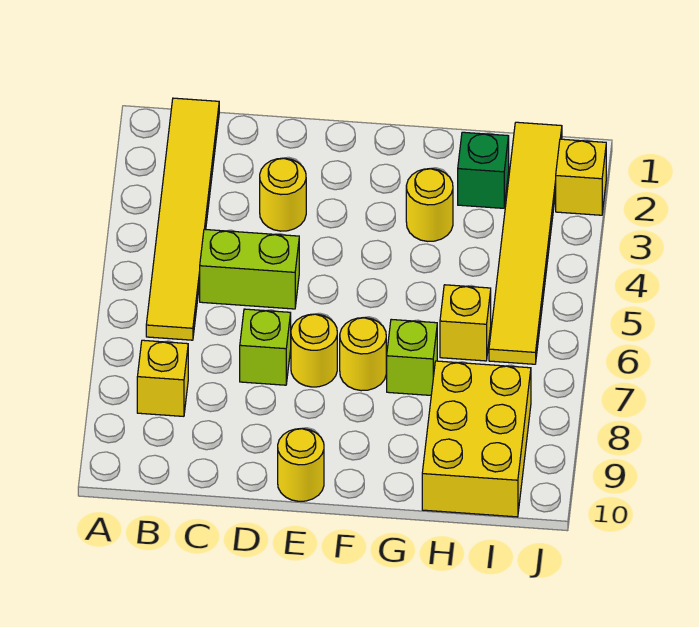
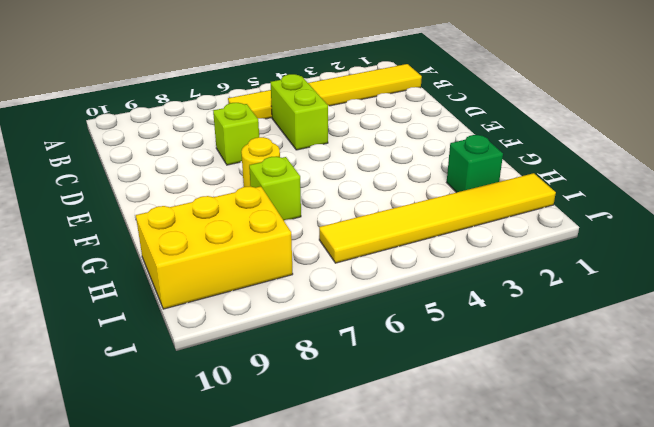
none -> yellow 1x1 brick [137,340,188,416]
none -> yellow 1x1 round brick [260,158,306,231]
none -> yellow 1x1 round brick [291,314,337,387]

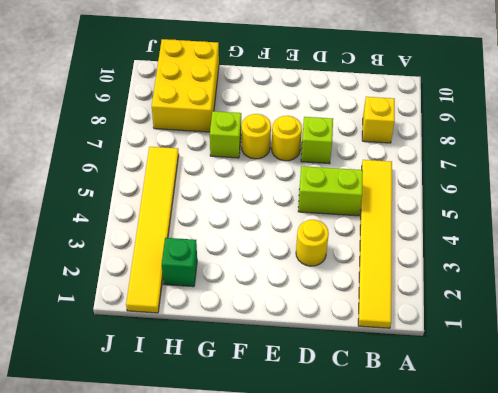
none -> yellow 1x1 round brick [278,429,324,501]
none -> yellow 1x1 round brick [406,169,453,241]
none -> yellow 1x1 brick [440,285,491,361]

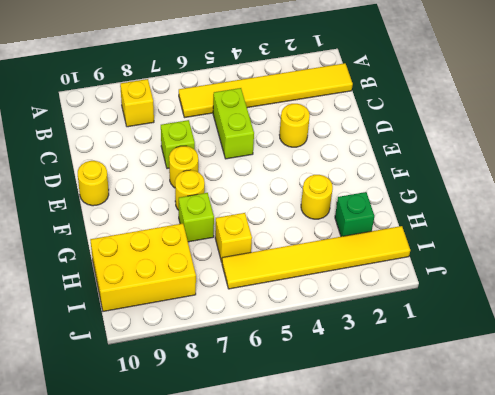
none -> yellow 1x1 brick [556,139,606,215]

